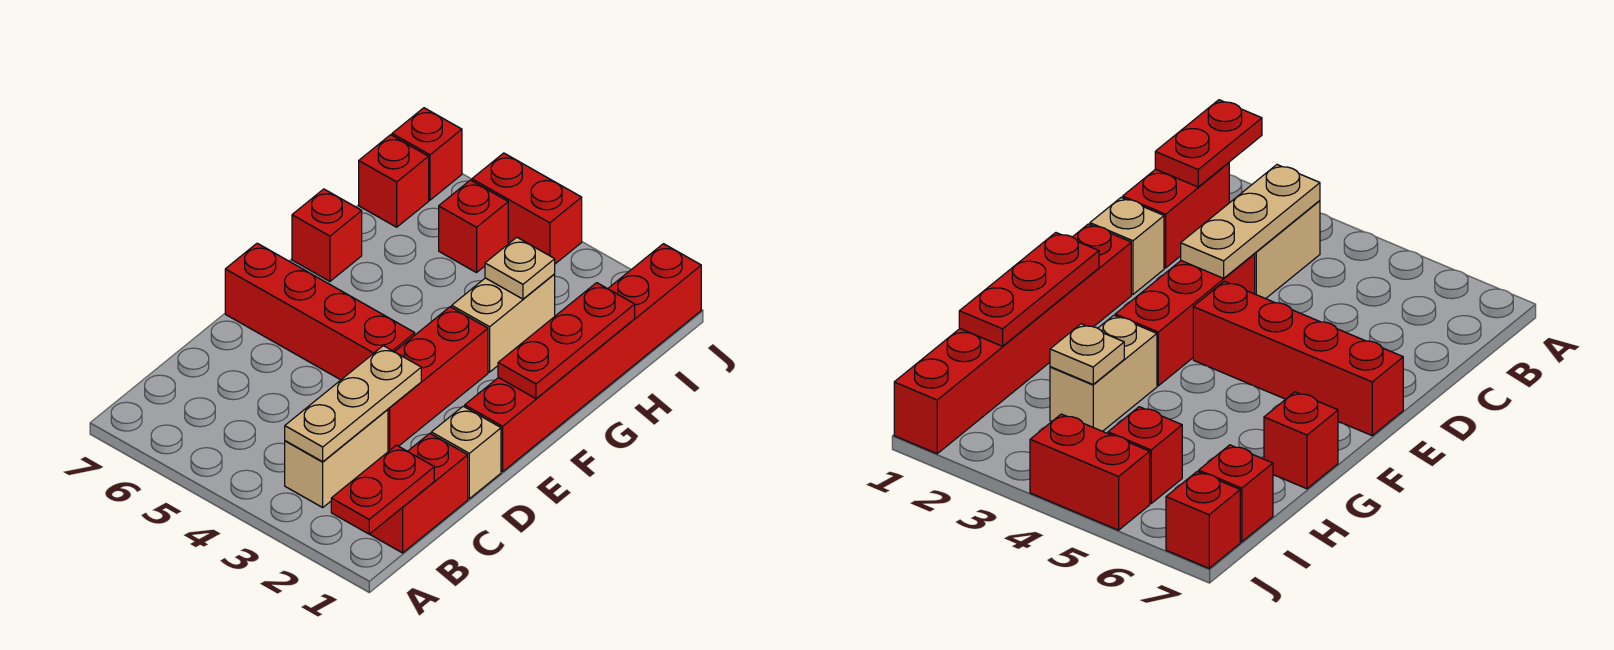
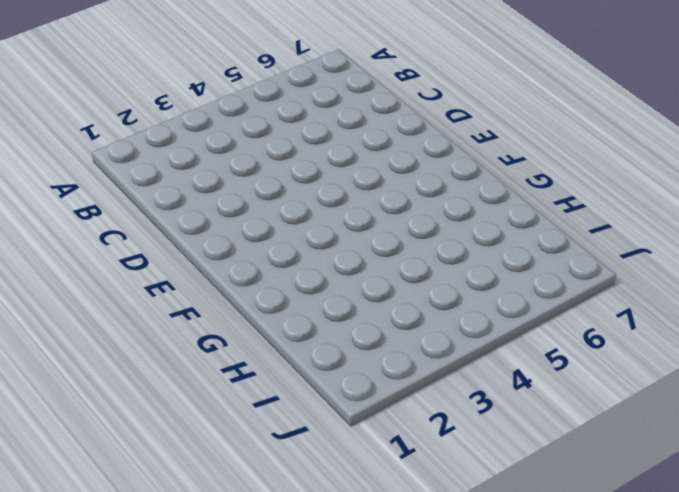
none -> red 1x2 brick [370,433,468,553]
none -> tan 1x2 brick [285,409,388,507]
none -> tan 1x1 brick [431,406,501,499]

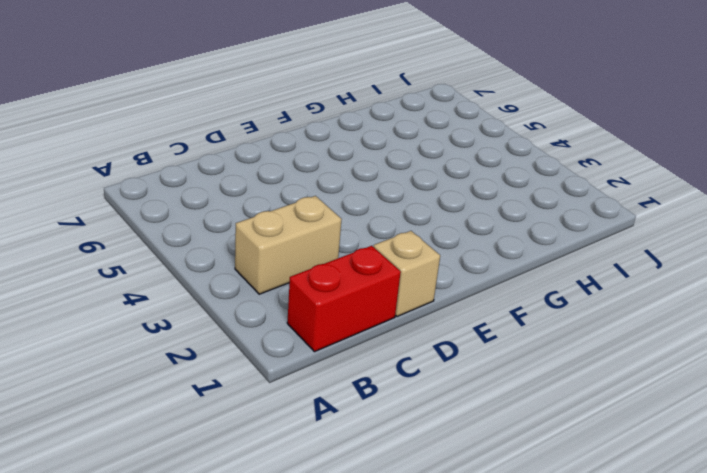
none -> red 1x3 brick [388,307,488,452]
none -> red 1x6 brick [465,244,701,471]
none -> red 1x4 brick [225,243,415,380]

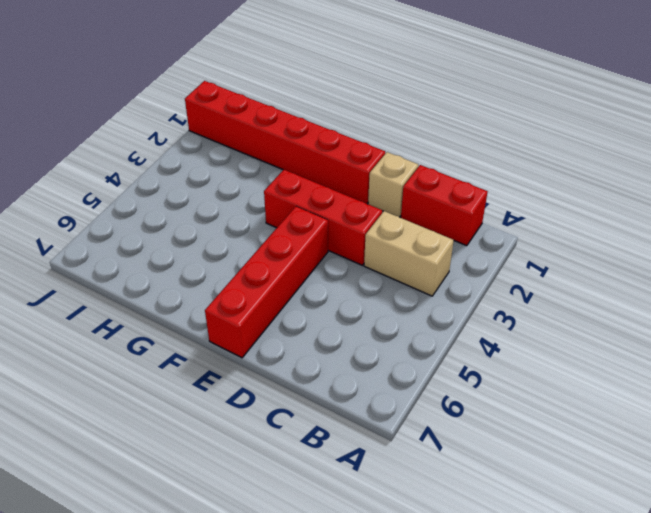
none -> tan 1x2 brick [452,274,555,372]
none -> red 1x1 brick [292,189,362,281]
none -> red 1x1 brick [439,180,508,273]

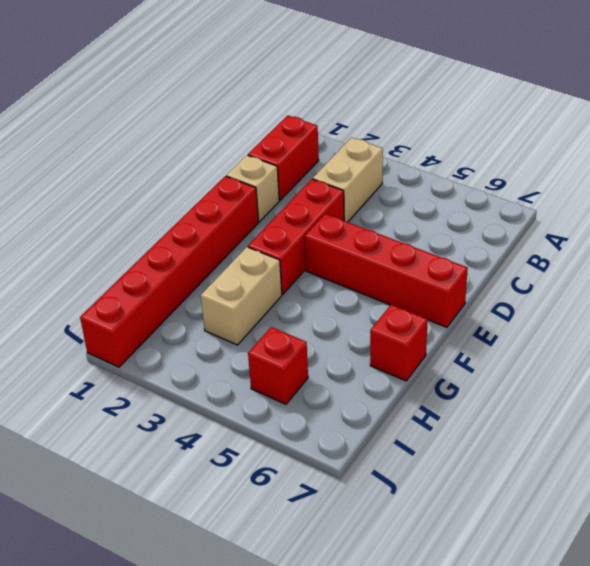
none -> red 1x1 brick [359,135,429,227]
none -> red 1x2 brick [472,153,582,264]
none -> red 1x1 brick [392,108,462,200]

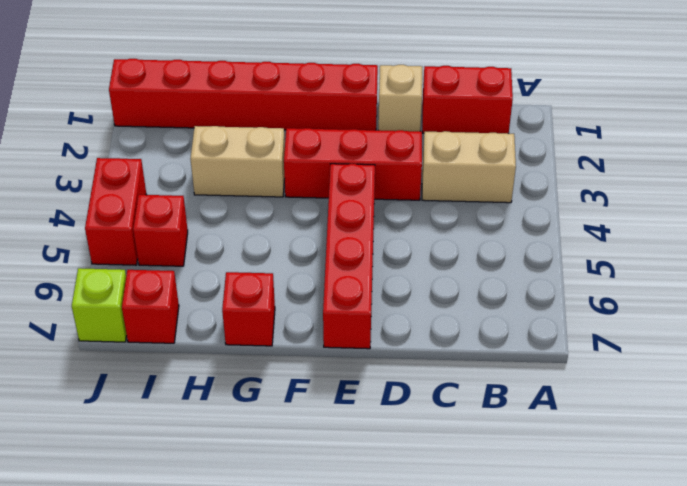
lime 1x1 brick [72,268,127,342] -> red 1x1 brick [392,108,462,200]
none -> red 1x2 plate [331,445,434,534]
none -> tan 1x3 plate [285,346,421,462]
none -> red 1x3 plate [498,283,635,399]

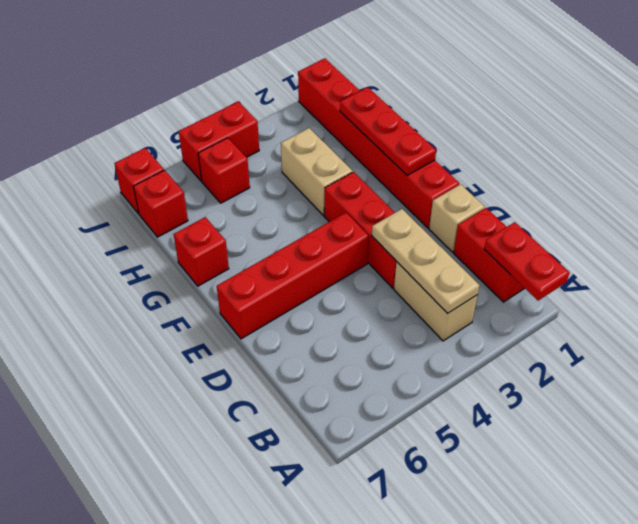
none -> tan 1x1 plate [485,237,555,299]

